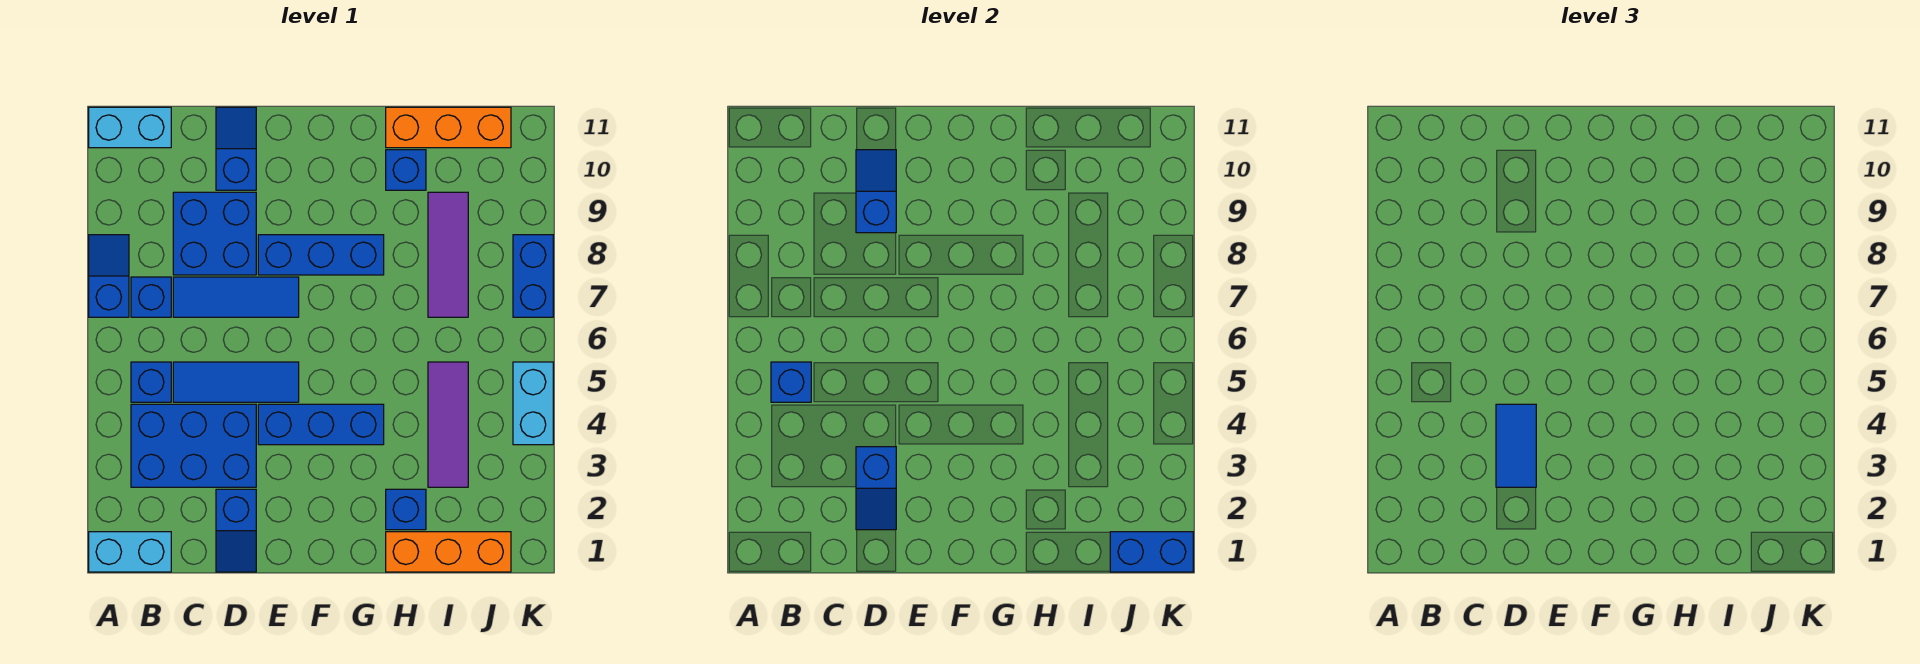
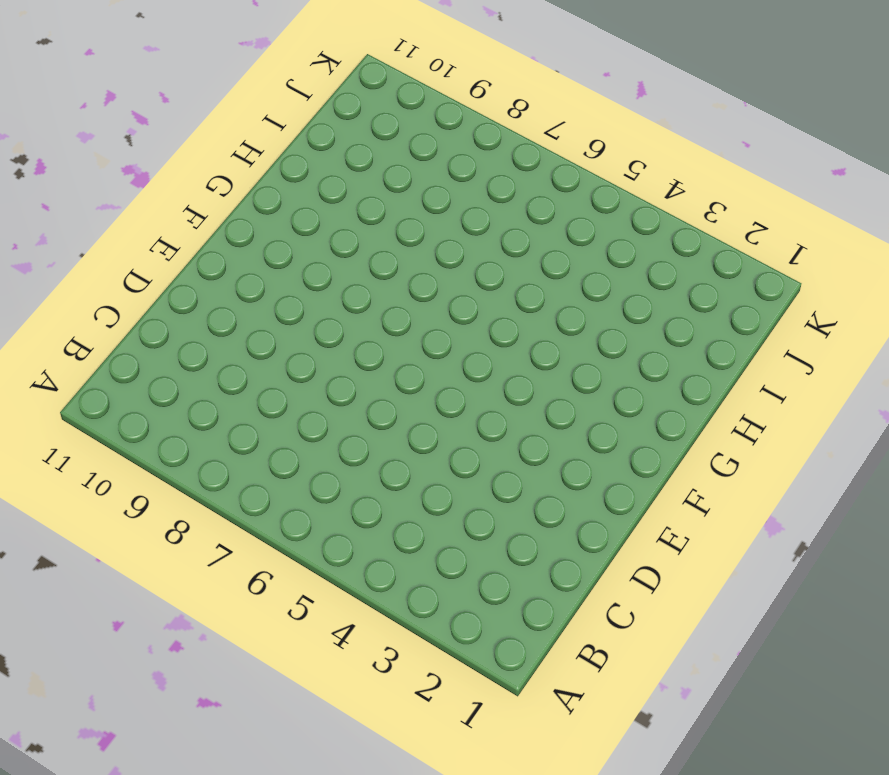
none -> cyan 1x2 brick [89,532,171,572]
none -> blue 1x2 slope [89,235,129,317]
none -> cyan 1x2 brick [89,107,171,148]

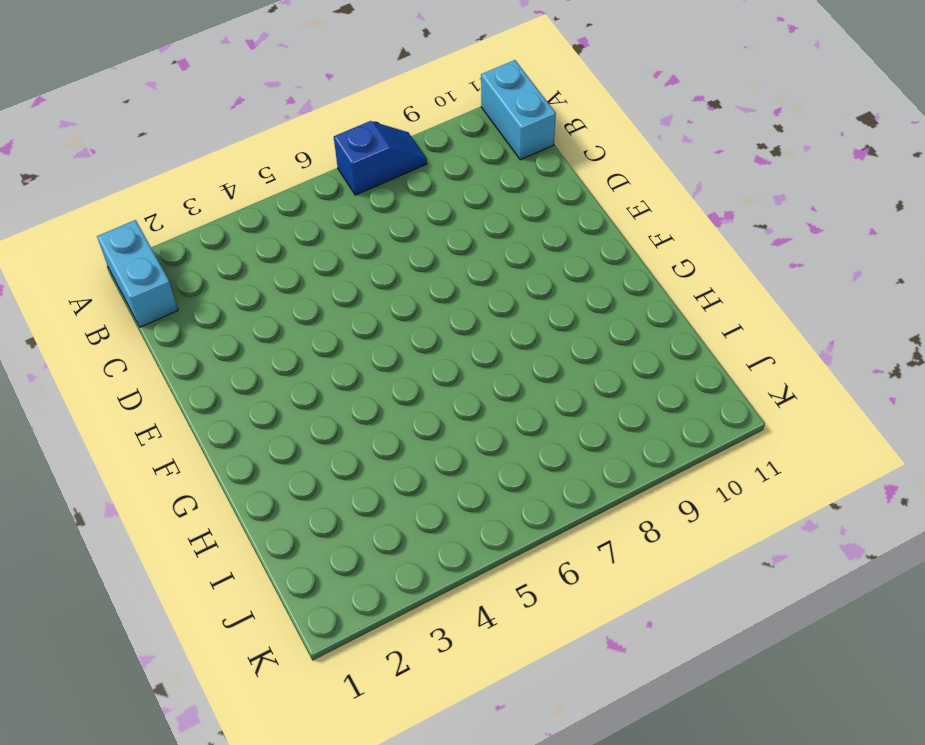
none -> blue 2x3 brick [131,404,256,487]
none -> blue 1x1 brick [131,362,171,402]
none -> blue 1x1 brick [131,277,171,317]

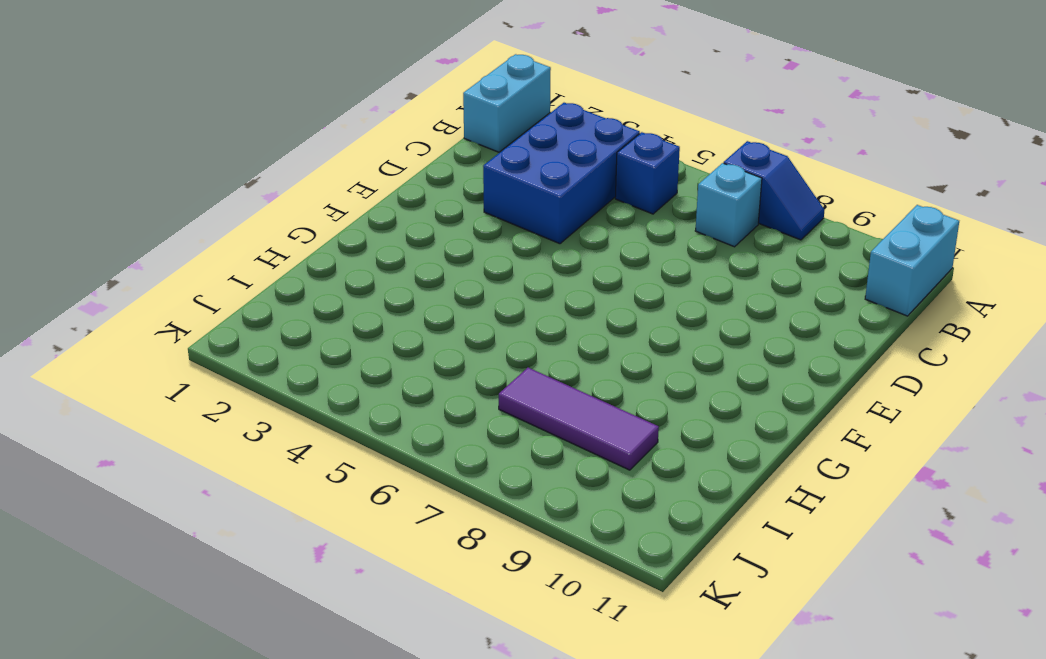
cyan 1x1 brick [695,163,762,247] -> blue 1x1 brick [131,277,171,317]
none -> blue 1x3 tile [173,362,299,402]
none -> blue 1x3 tile [173,277,299,317]
none -> blue 2x2 brick [173,192,256,275]

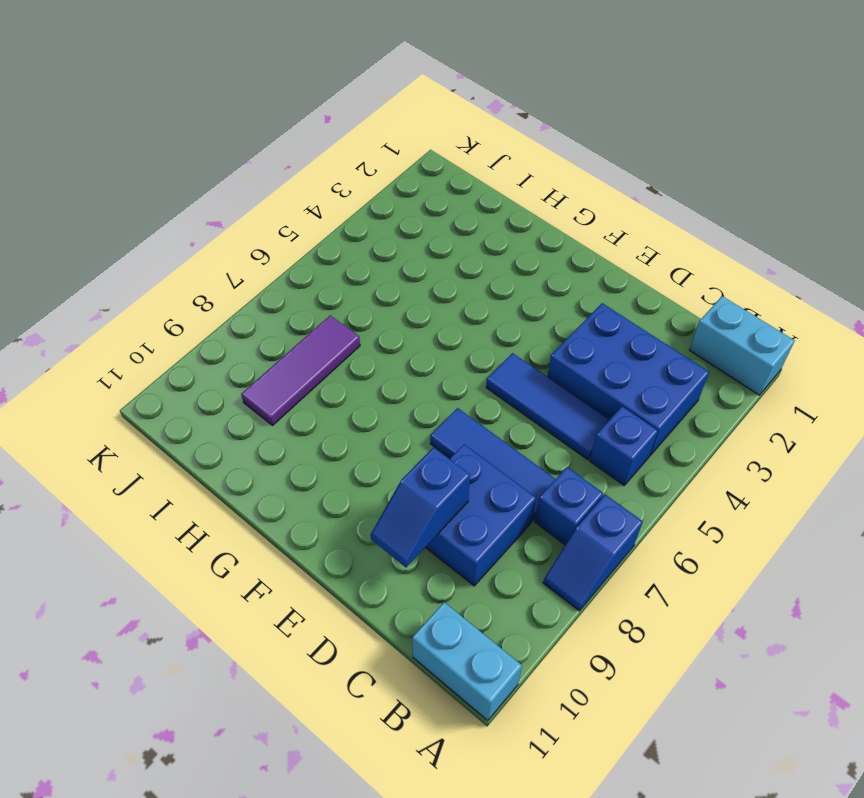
none -> blue 1x2 slope [216,489,256,572]
none -> blue 1x2 slope [216,107,256,190]
none -> blue 1x3 brick [258,404,384,445]

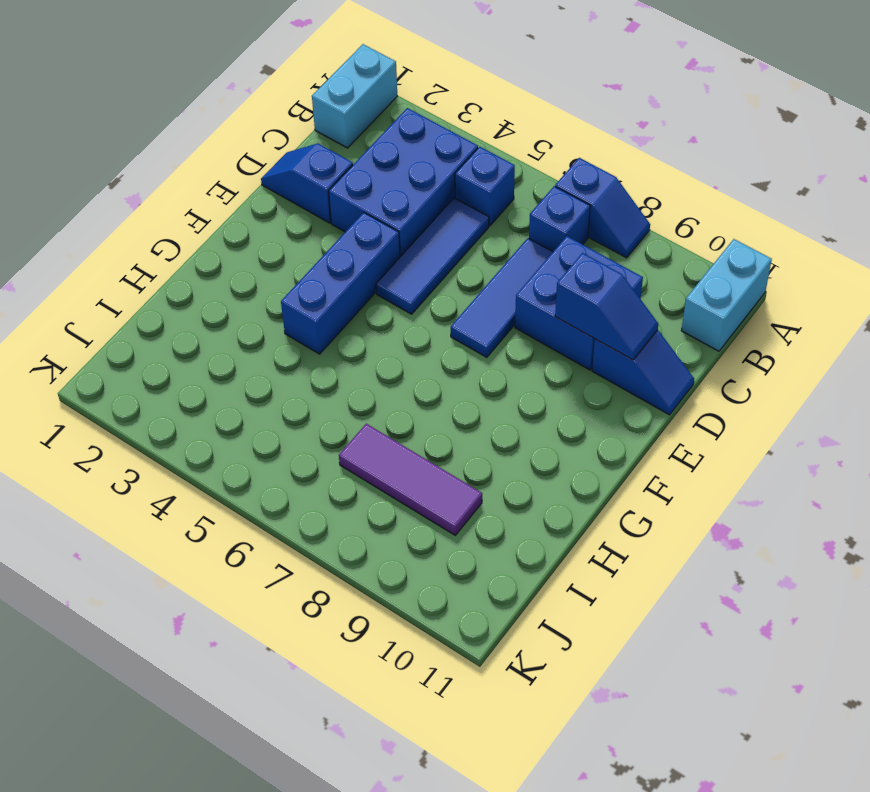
none -> blue 1x3 brick [258,235,384,275]
none -> orange 1x3 brick [386,532,511,572]
none -> blue 1x1 brick [386,489,426,530]

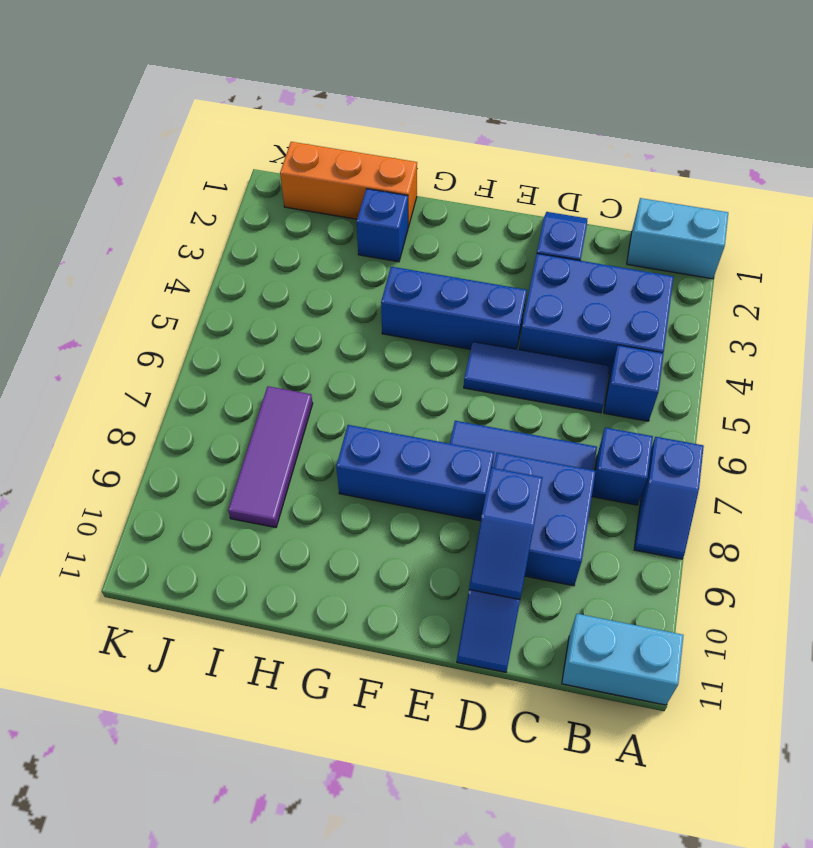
none -> blue 1x1 brick [386,150,426,190]
none -> orange 1x3 brick [386,107,511,148]
none -> purple 1x3 tile [428,362,468,487]

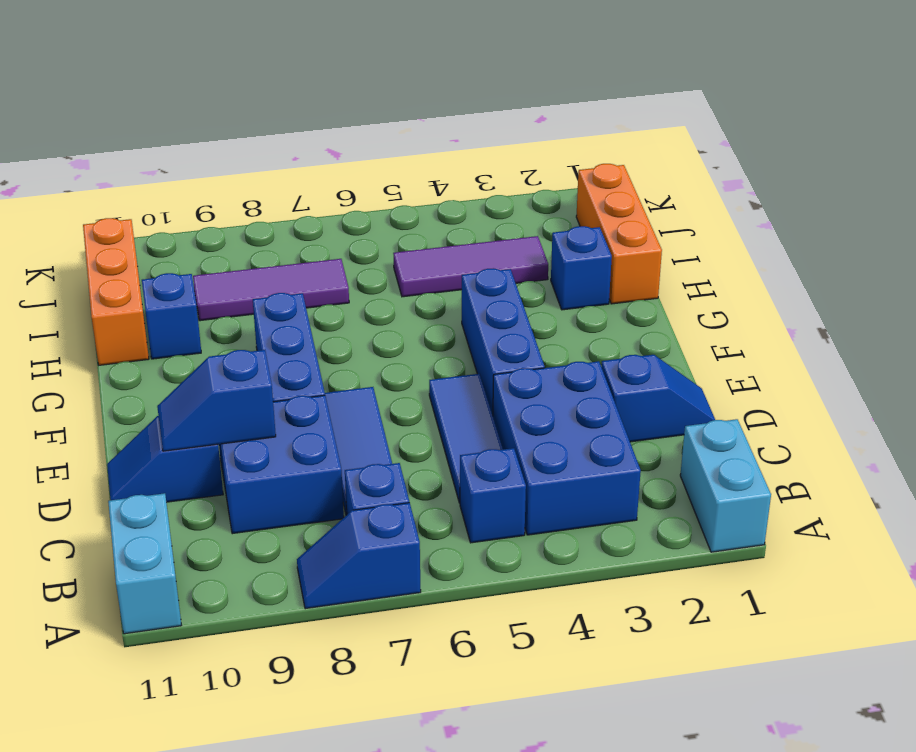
none -> cyan 1x2 brick [513,362,553,445]
none -> blue 1x2 brick [513,235,553,317]
none -> blue 1x1 brick [771,362,811,402]

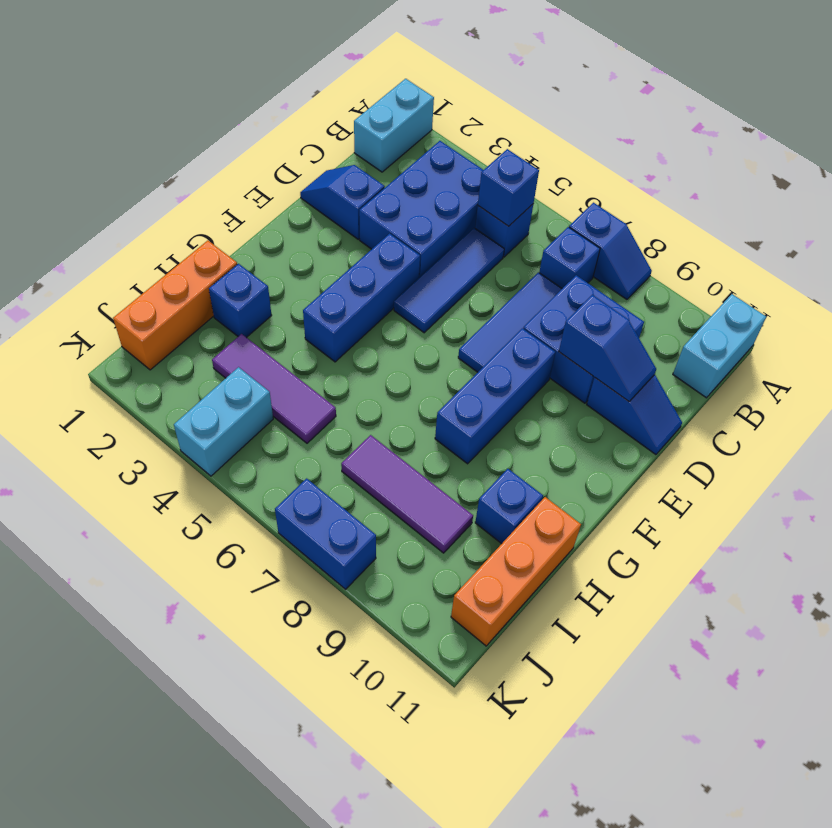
cyan 1x2 brick [174,367,273,476] -> cyan 1x2 brick turned to [513,362,553,445]
none -> blue 1x2 slope [856,447,896,530]
none -> blue 1x2 brick [1110,532,1193,572]
none -> blue 1x2 tile [1496,404,1536,487]

